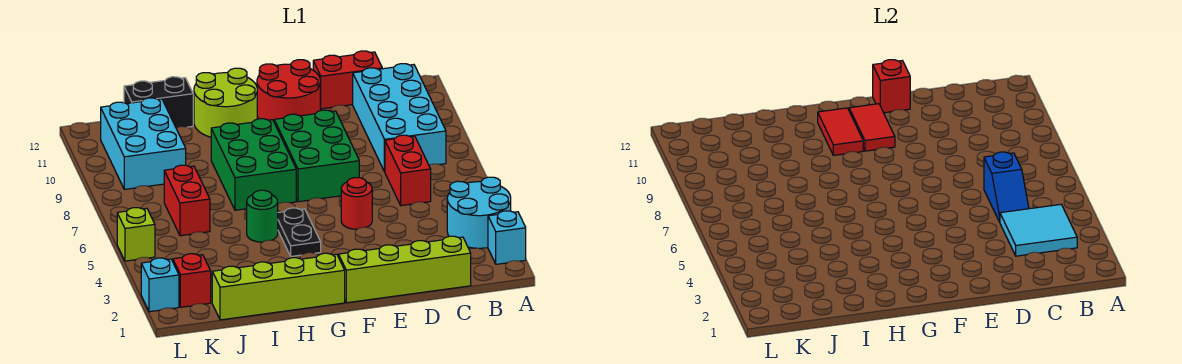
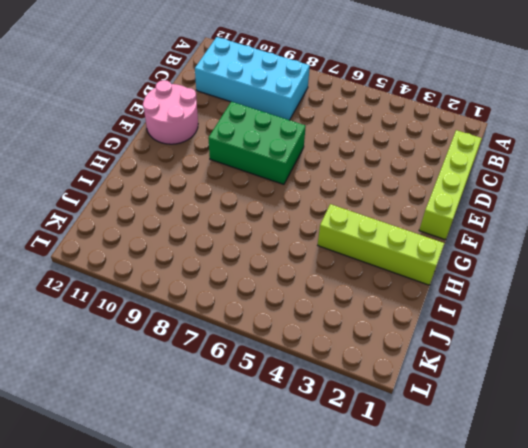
pink 2x2 round brick [143,80,198,144] -> red 2x2 round brick [257,60,320,121]
lime 1x4 brick [318,204,444,285] -> lime 1x4 brick turned to [212,253,345,320]
none -> cyan 1x1 brick [488,211,526,264]
none -> cyan 2x2 round brick [447,177,511,248]
none -> red 1x2 brick [385,135,431,206]

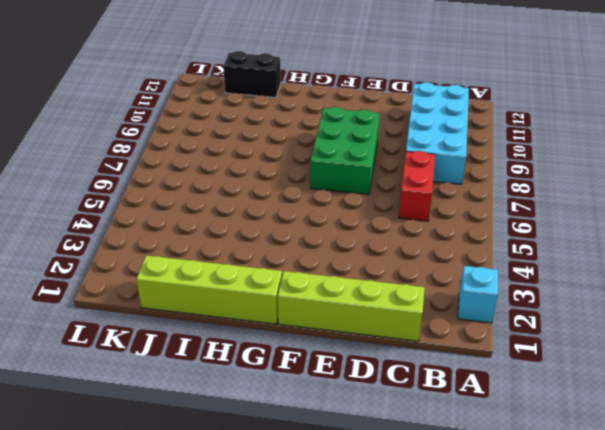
none -> cyan 2x2 round brick [447,177,511,248]
none -> red 1x2 brick [313,51,382,109]
none -> red 1x1 round brick [341,178,372,229]

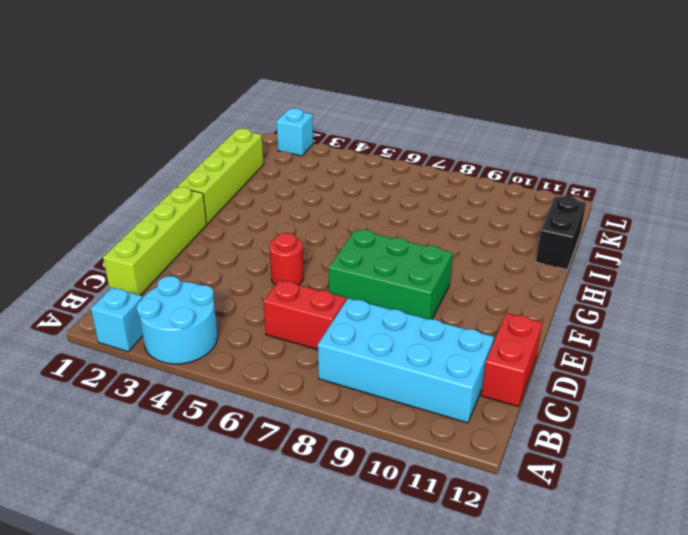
none -> red 2x2 round brick [257,60,320,121]
none -> black 1x2 plate [278,208,321,256]
none -> green 2x3 brick [211,119,296,210]

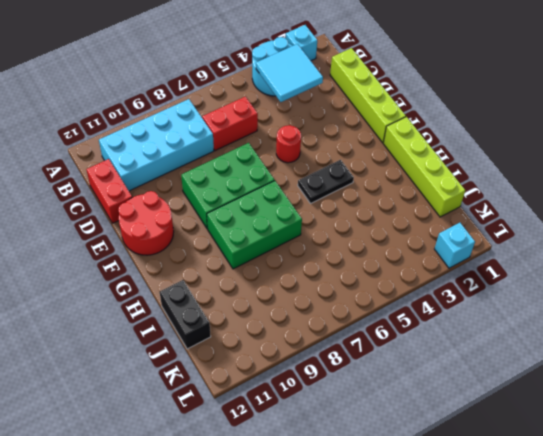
none -> lime 2x2 round brick [194,68,257,137]
none -> green 1x1 round brick [247,190,278,242]
none -> red 1x2 brick [164,165,210,236]

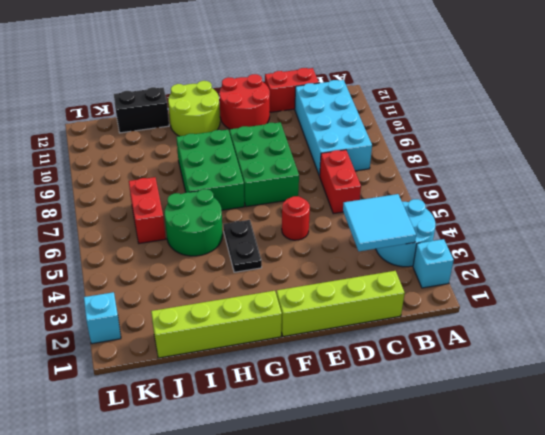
green 2x2 round brick [164,189,223,256] -> green 1x1 round brick [247,190,278,242]
none -> cyan 2x3 brick [101,98,186,189]
none -> red 1x1 brick [173,254,211,307]
none -> lime 1x1 brick [117,208,155,261]

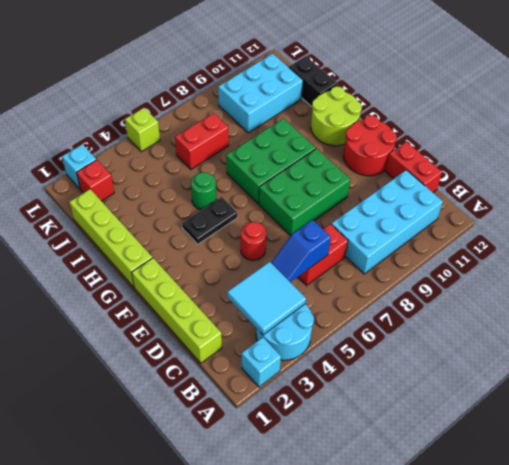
none -> red 1x1 brick [873,60,910,113]
none -> red 1x2 tile [849,104,895,151]
none -> red 1x2 tile [818,108,863,155]

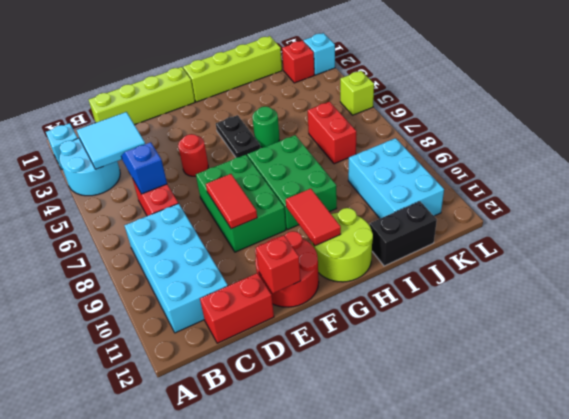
red 1x2 tile [206,174,257,229] -> red 1x2 tile moved to [849,104,895,151]

